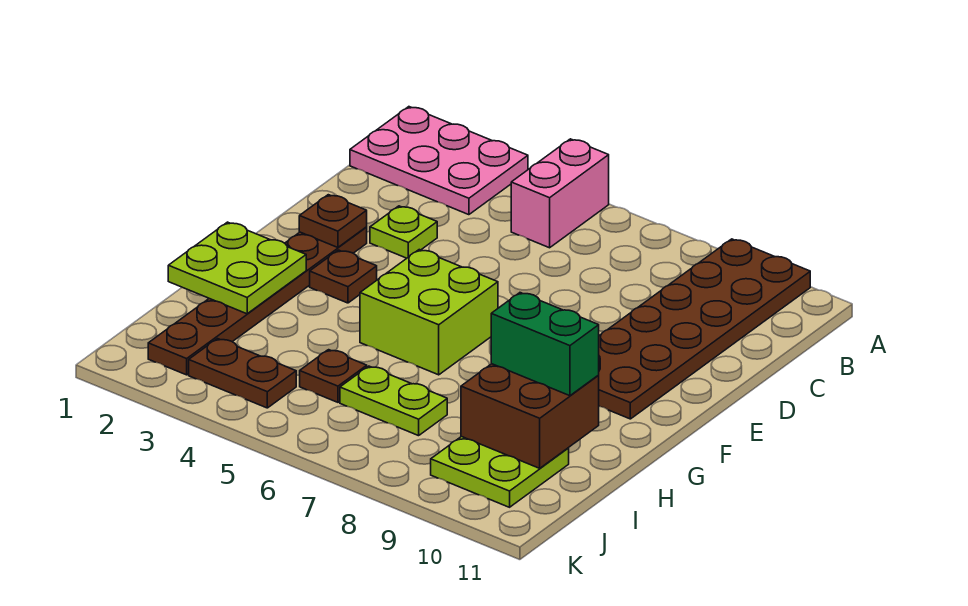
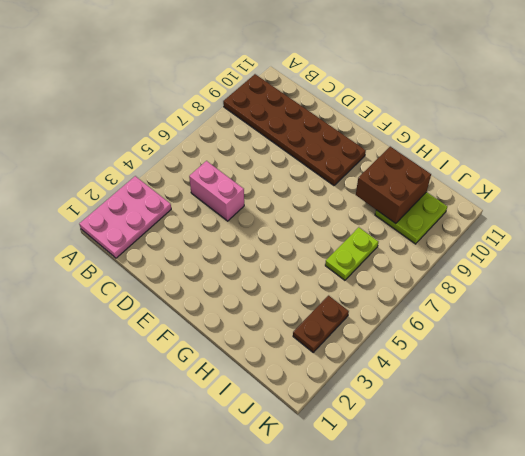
pink 1x2 brick [189,161,244,221] -> pink 1x2 brick moved to [511,139,609,248]
none -> lime 1x1 plate [370,206,437,258]
none -> brown 1x6 plate [148,227,367,375]
none -> brown 1x1 plate [310,250,377,303]

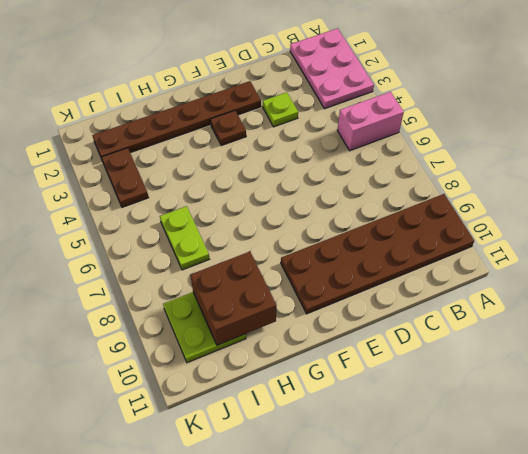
none -> lime 2x2 brick [360,250,498,375]
none -> brown 1x1 plate [300,350,367,402]
none -> brown 1x1 plate [299,195,367,248]

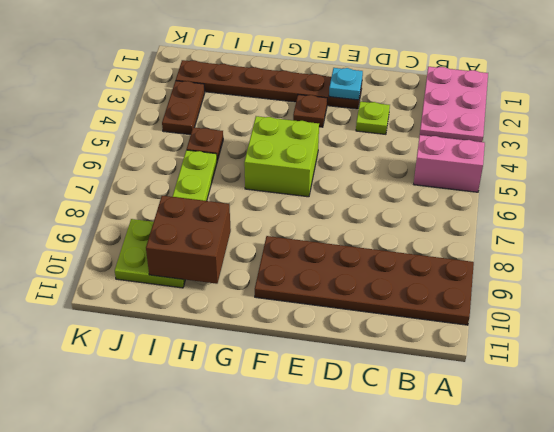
cyan 1x1 plate [329,68,363,100] -> brown 1x1 plate [299,195,367,248]
none -> lime 2x2 plate [168,222,306,314]
none -> green 1x2 brick [491,293,599,396]

